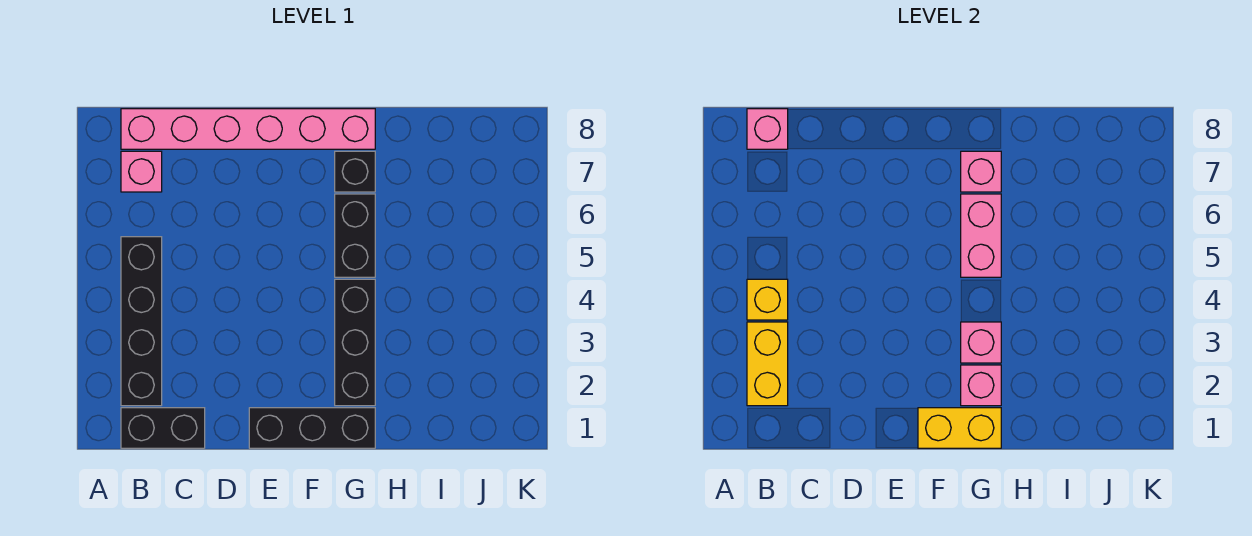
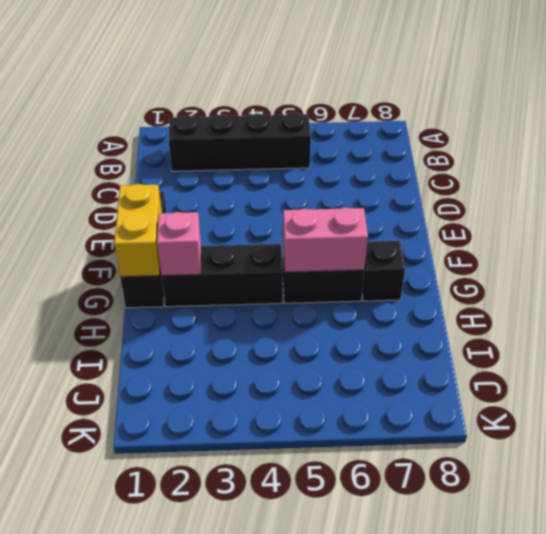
none -> black 1x2 brick [121,408,205,448]
none -> pink 1x1 brick [121,151,162,192]
none -> pink 1x6 brick [121,109,375,149]

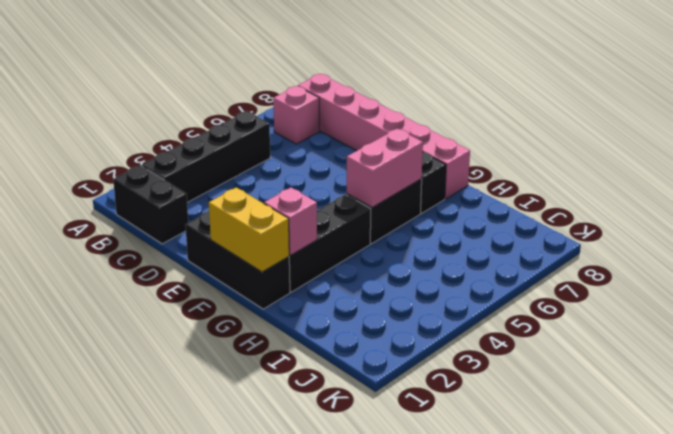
none -> yellow 1x2 brick [747,322,788,406]
none -> yellow 1x1 brick [747,279,788,320]
none -> pink 1x1 brick [747,109,788,149]

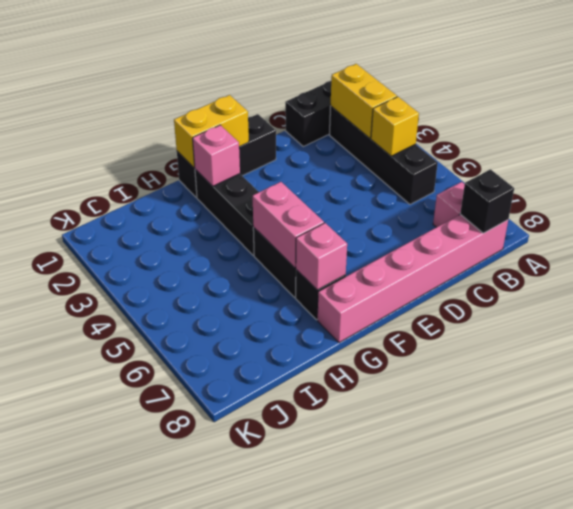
black 1x1 brick [460,169,514,233] -> pink 1x1 brick [747,109,788,149]
none -> pink 1x1 brick [961,322,1001,363]

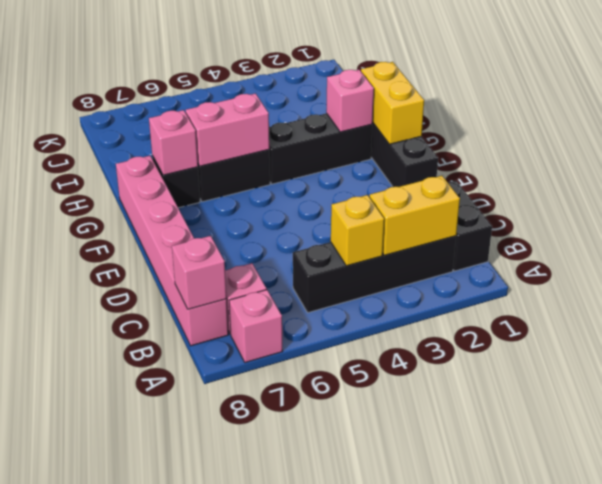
pink 1x1 brick [229,290,283,363] -> pink 1x1 brick moved to [961,322,1001,363]

